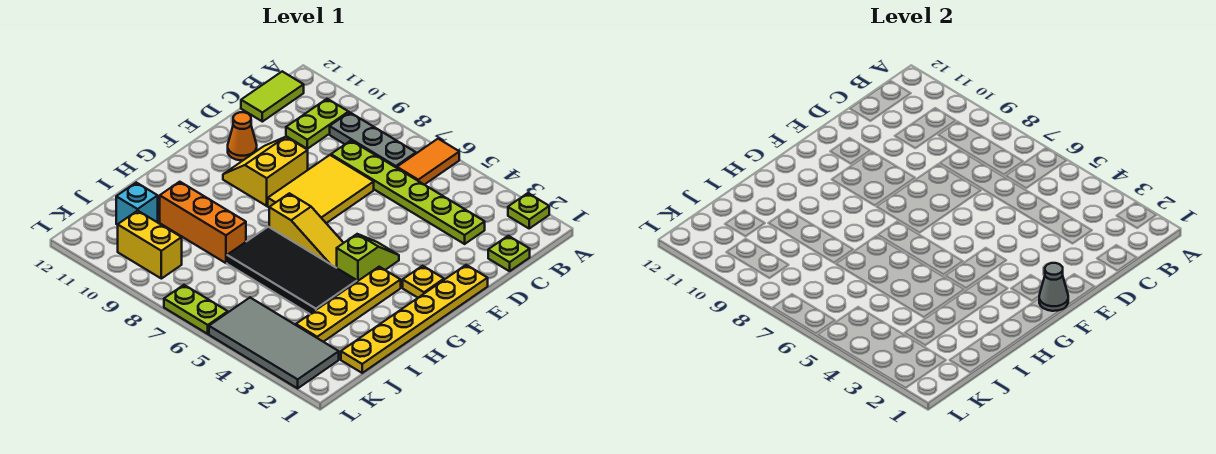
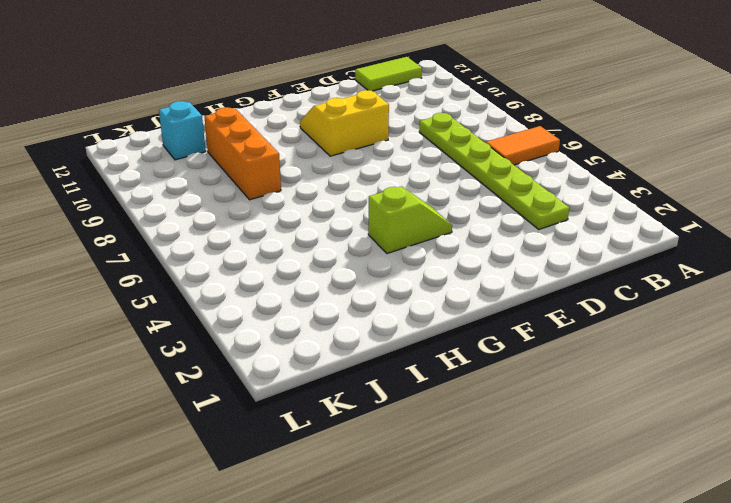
none -> lime 1x1 plate [508,193,549,228]
none -> grey 1x3 plate [330,112,416,168]
none -> lime 1x2 plate [286,99,349,149]

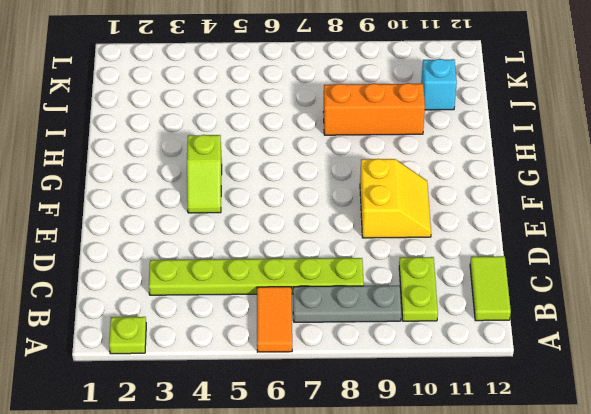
none -> lime 1x1 plate [488,236,530,271]
none -> yellow 2x3 tile [268,155,374,223]
none -> yellow 1x6 plate [341,265,488,373]

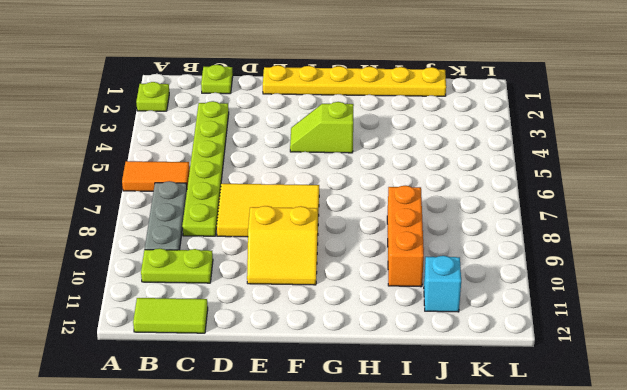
none -> orange 1x1 cone [228,112,257,160]
none -> yellow 1x1 plate [403,266,444,298]
none -> yellow 1x4 plate [296,267,401,342]

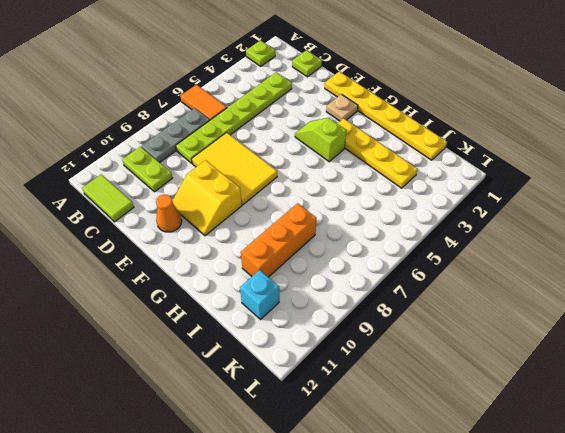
tan 1x1 plate [326,94,358,121] -> yellow 1x1 plate [403,266,444,298]
none -> yellow 1x3 slope [269,193,343,268]
none -> black 2x4 tile [227,227,357,314]
none -> grey 2x4 tile [209,298,339,388]

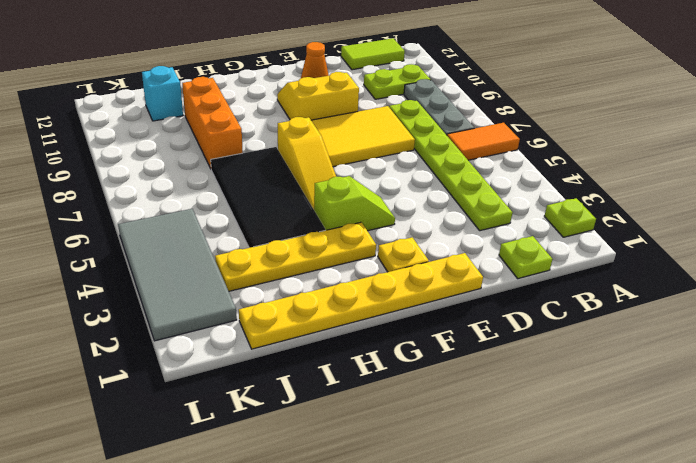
none -> yellow 1x2 brick [118,211,182,279]
none -> lime 1x2 plate [164,285,228,334]
none -> grey 1x1 cone [1039,263,1068,311]

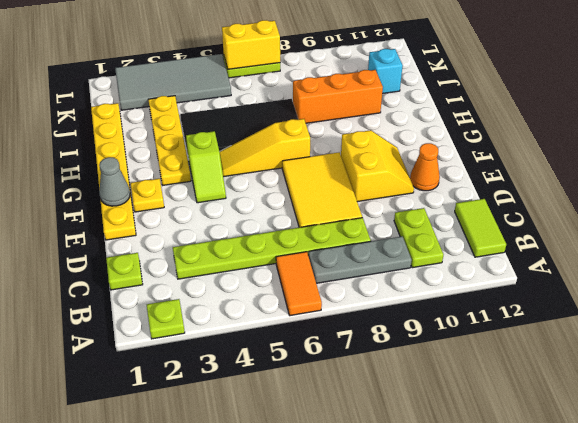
yellow 1x2 brick [222,20,280,69] -> yellow 1x2 brick moved to [118,211,182,279]

